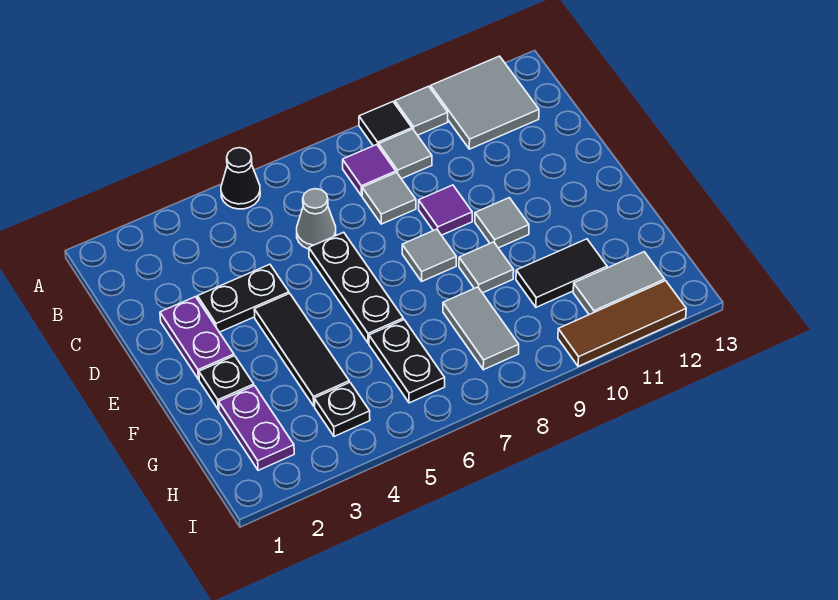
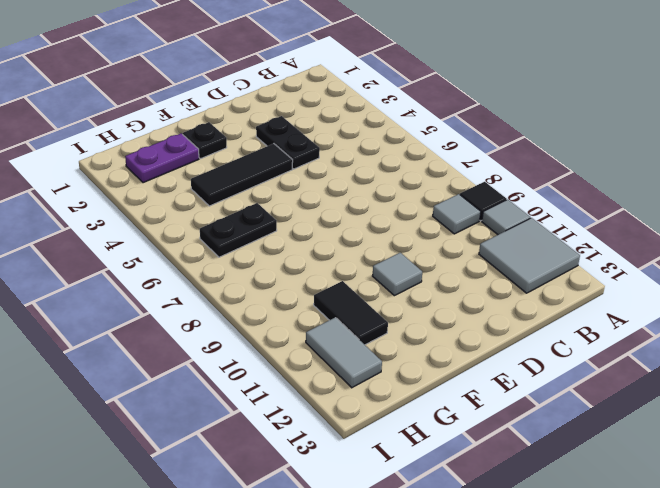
none -> black 1x1 cone [221,148,260,209]
none -> purple 1x1 tile [343,145,396,196]
none -> grey 1x1 cone [297,189,336,249]

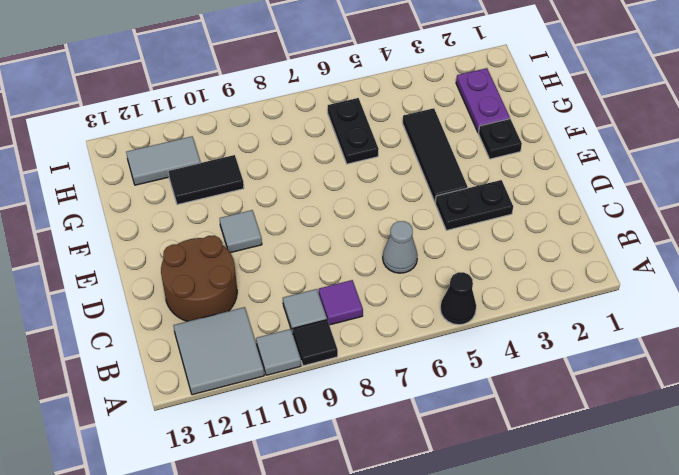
brown 2x2 round brick [161,236,237,321] -> none
none -> grey 1x1 tile [362,173,416,224]
none -> purple 1x2 plate [160,297,234,379]
none -> black 1x3 plate [309,232,403,343]

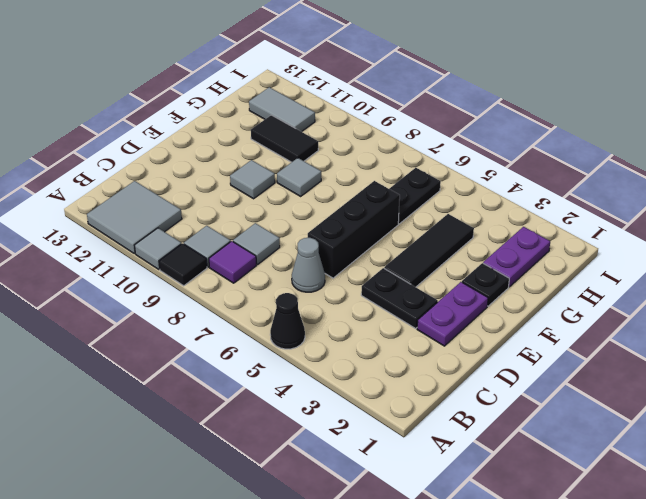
black 1x3 brick [308,181,400,278] -> black 1x3 plate [309,232,403,343]
none -> purple 1x1 tile [419,185,472,235]
none -> grey 1x1 tile [402,229,456,281]
none -> grey 1x2 tile [443,287,519,370]

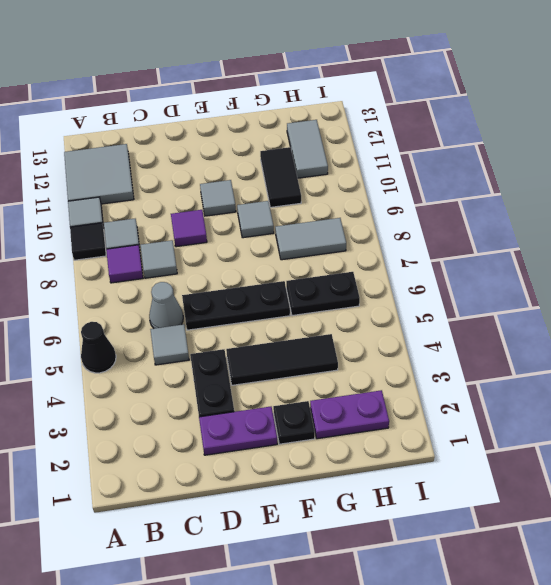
grey 1x1 tile [150,324,189,365] -> grey 1x1 tile moved to [402,229,456,281]
none -> black 1x1 plate [314,382,370,436]
none -> brown 1x3 tile [558,281,686,366]

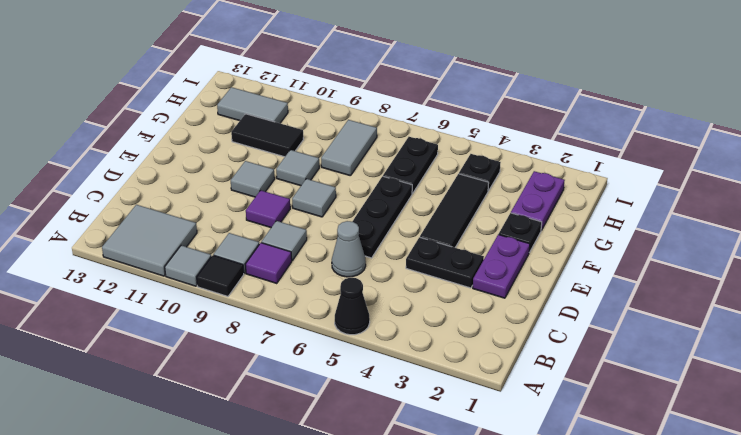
none -> brown 1x3 tile [558,281,686,366]

